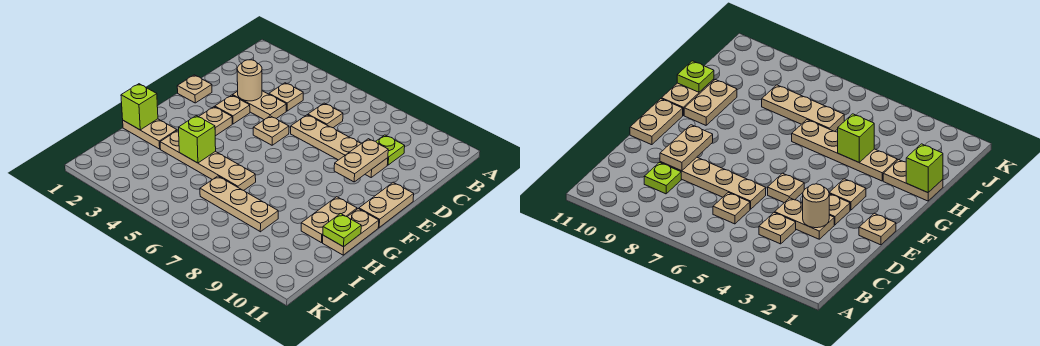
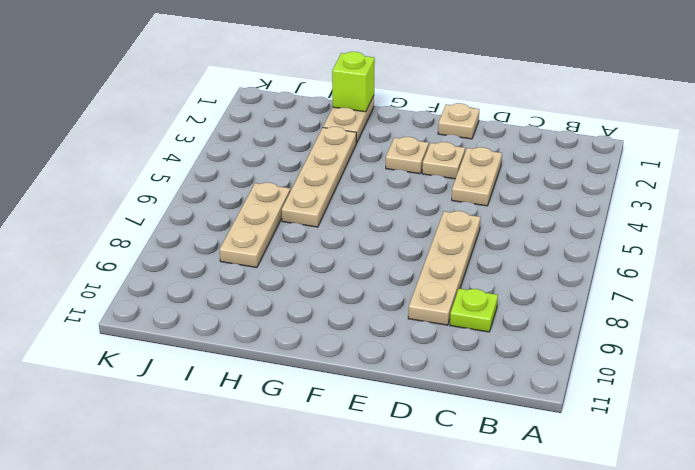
none -> tan 1x1 plate [269,83,303,111]
none -> tan 1x1 plate [308,103,343,128]
none -> tan 1x1 plate [253,116,289,145]

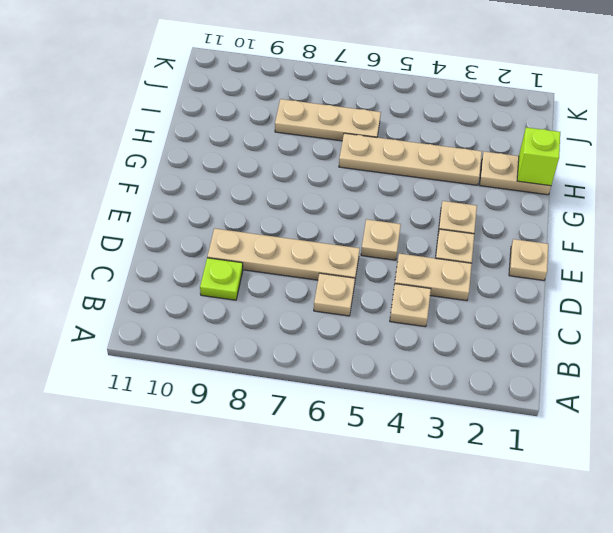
none -> tan 1x2 plate [359,182,414,227]
none -> tan 1x2 plate [301,197,357,243]
none -> tan 1x2 plate [323,209,379,255]

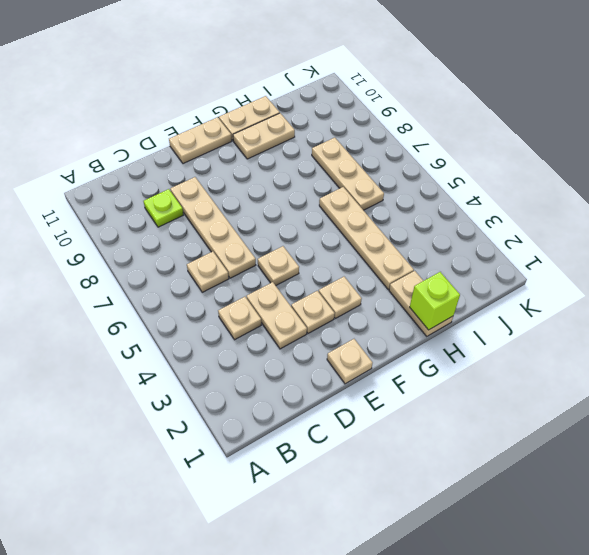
none -> tan 1x1 round brick [237,60,262,101]
none -> tan 1x2 plate [334,139,388,182]
none -> lime 1x1 brick [179,116,216,163]

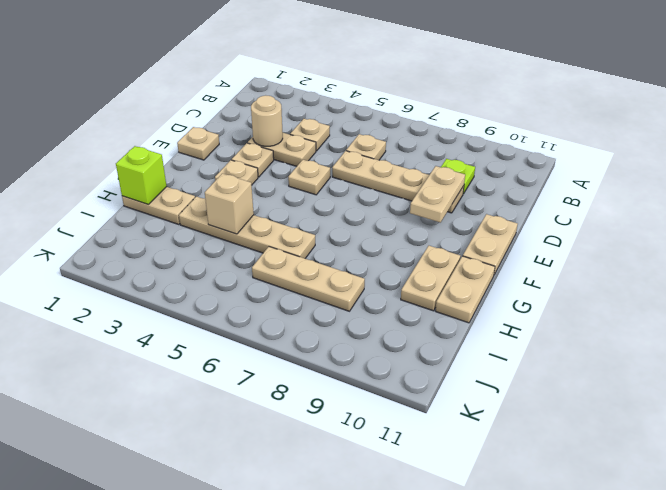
tan 1x1 brick [205,173,254,234] -> lime 1x1 brick [179,116,216,163]
none -> lime 1x1 plate [323,214,361,247]

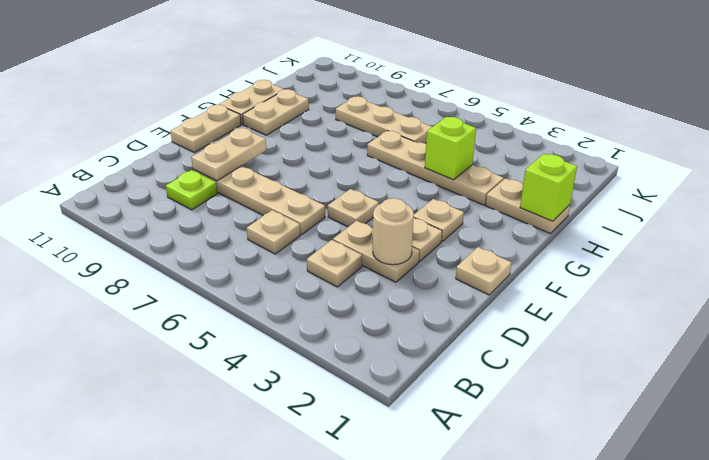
none -> lime 1x1 plate [323,214,361,247]

